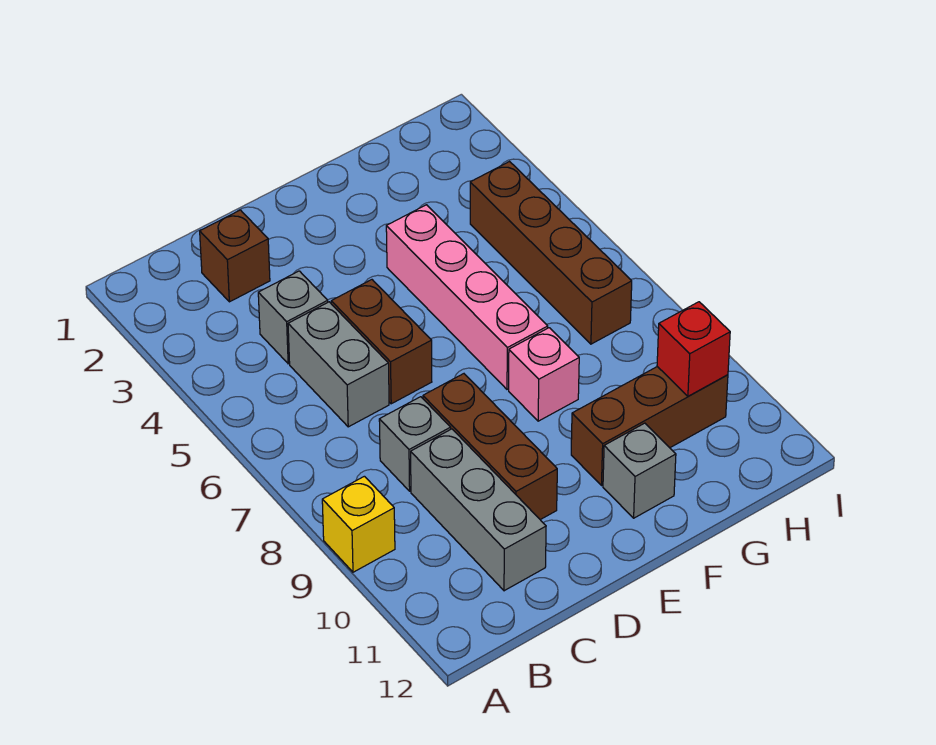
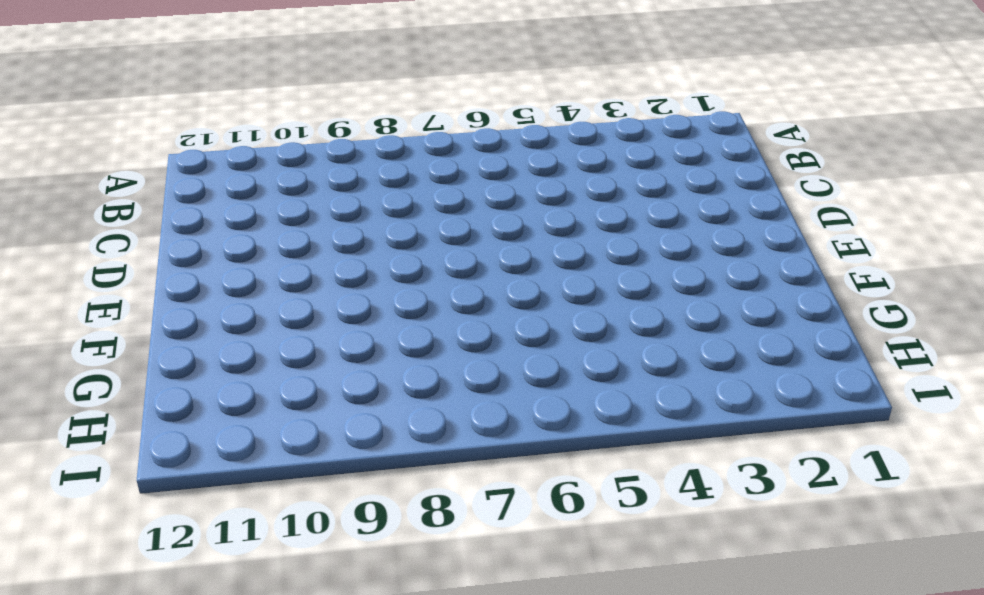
none -> yellow 1x1 brick [322,476,395,572]
none -> brown 1x1 brick [200,210,270,302]
none -> grey 1x1 brick [258,271,328,364]

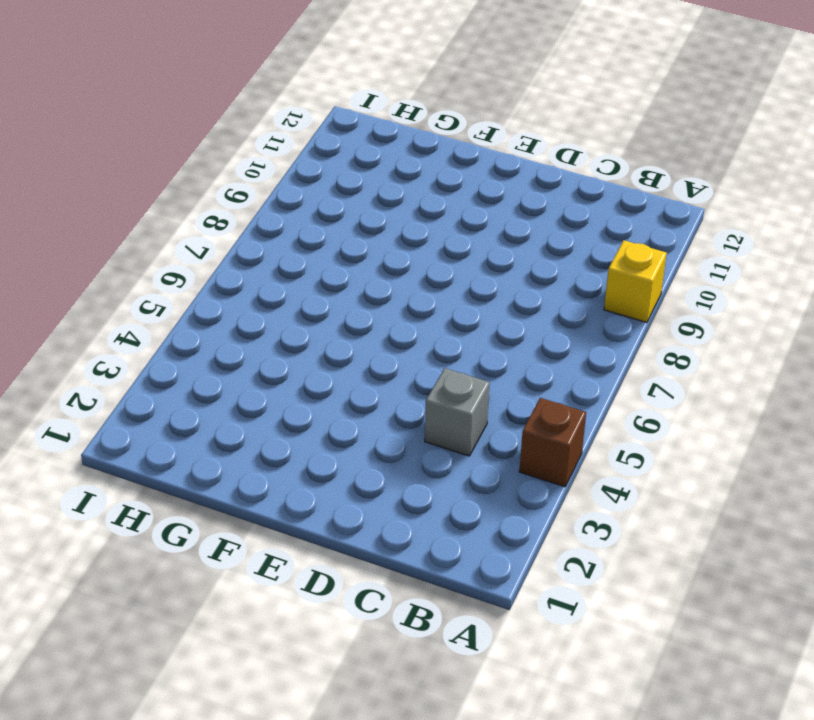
brown 1x1 brick [519,398,586,487] -> brown 1x1 brick moved to [200,210,270,302]
none -> grey 1x2 brick [288,302,389,427]
none -> grey 1x1 brick [379,397,451,491]
none -> grey 1x3 brick [411,429,546,591]

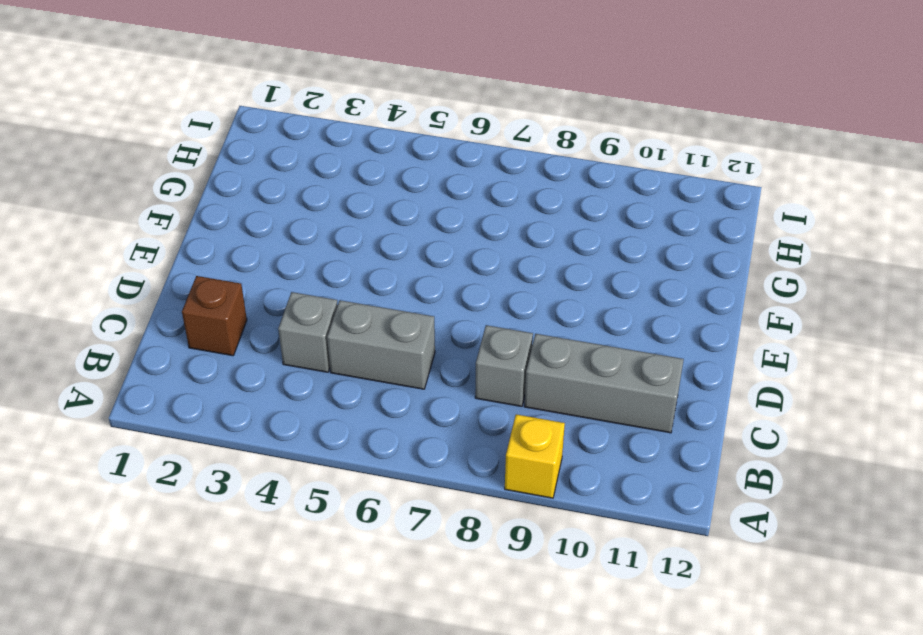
none -> brown 1x2 brick [331,280,432,404]
none -> brown 1x3 brick [423,374,557,520]
none -> pink 1x4 brick [386,205,548,389]

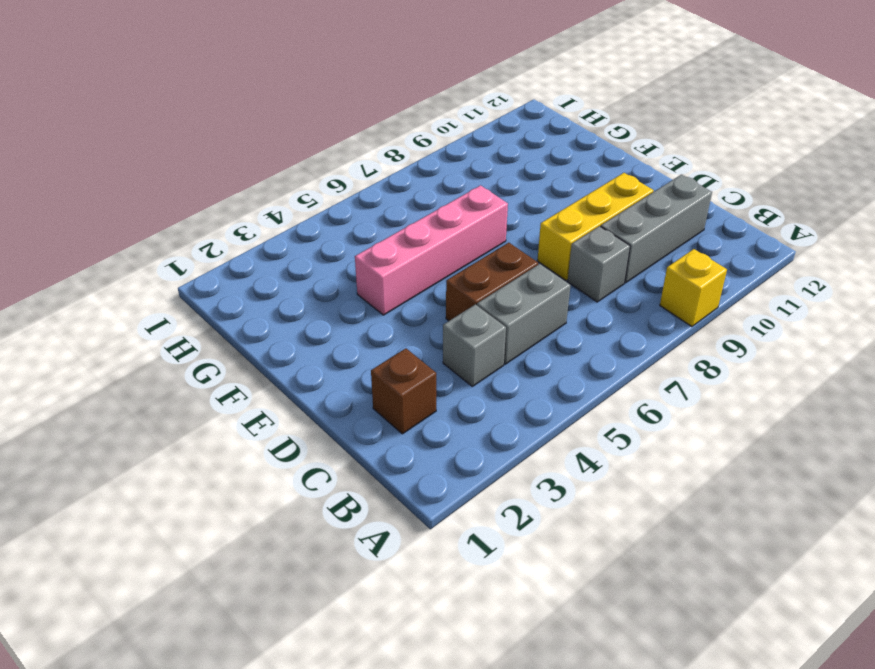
yellow 1x3 brick [538,173,654,281] -> brown 1x3 brick [423,374,557,520]
none -> pink 1x1 brick [509,328,579,421]
none -> brown 1x3 brick [571,367,728,486]
none -> grey 1x1 brick [603,423,676,518]

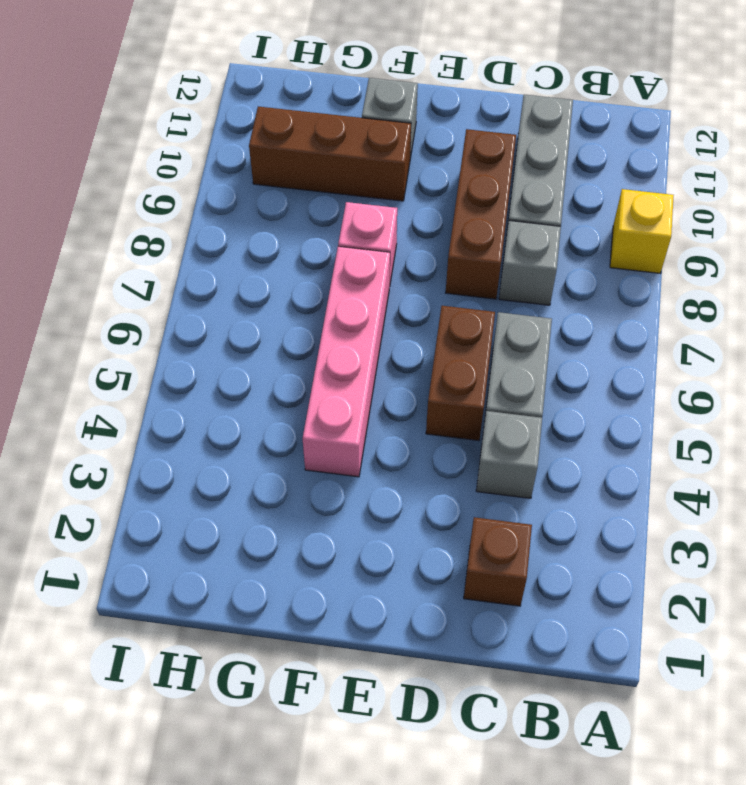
none -> brown 1x4 brick [470,162,632,344]
none -> red 1x1 brick [657,302,730,396]

